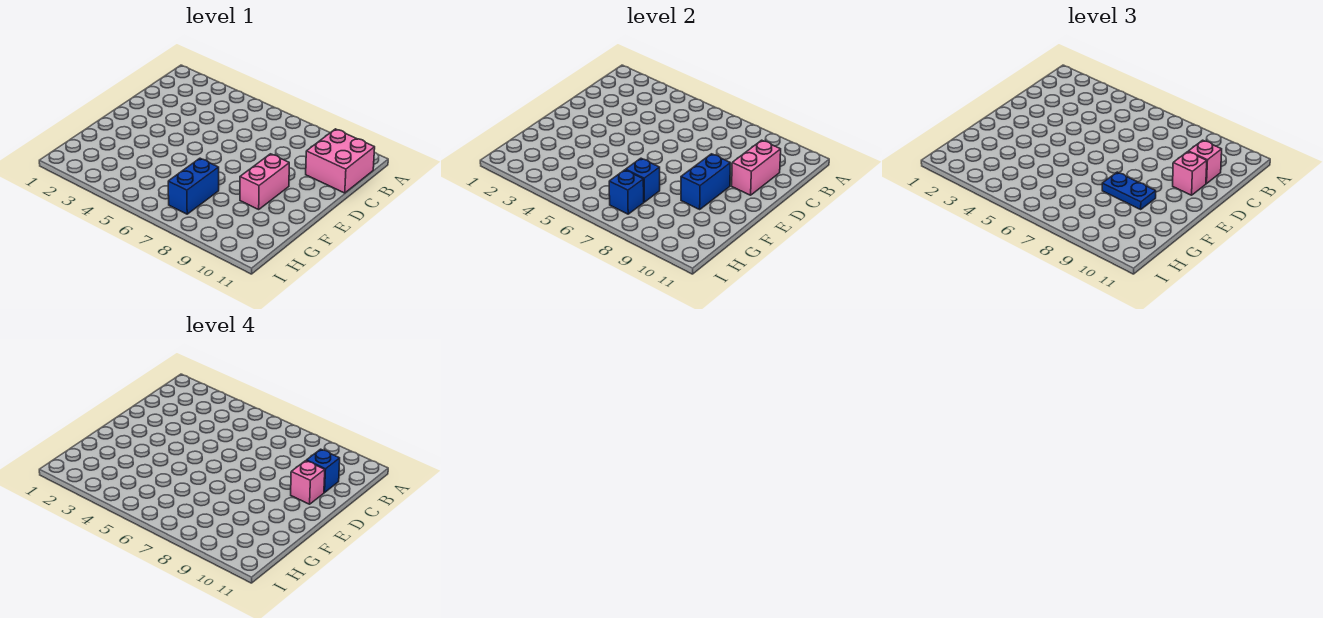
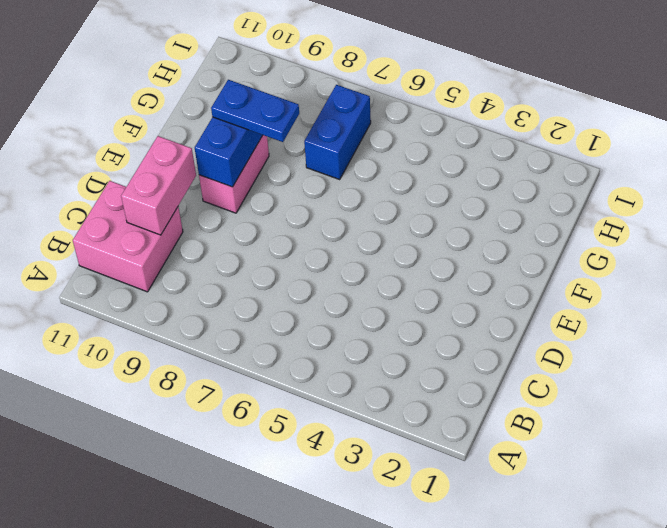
none -> blue 1x1 brick [626,158,660,202]
none -> blue 1x1 brick [609,170,644,214]
none -> pink 1x1 brick [1188,140,1222,184]

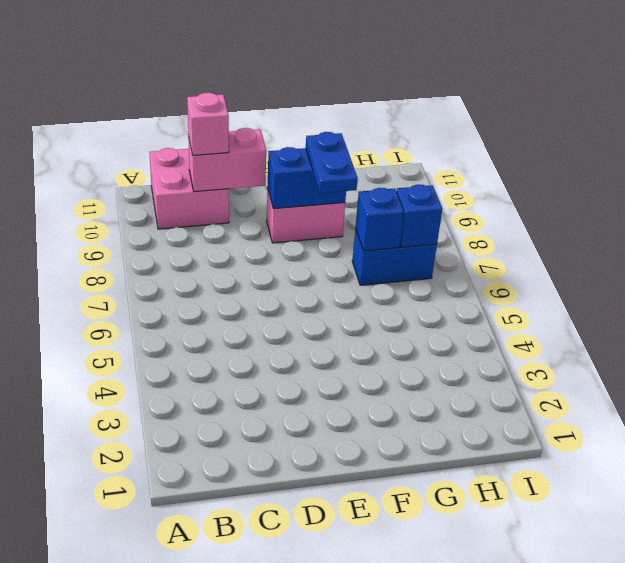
none -> pink 1x1 brick [1173,152,1207,195]
none -> blue 1x1 brick [306,449,340,493]
none -> pink 1x1 brick [291,461,325,504]

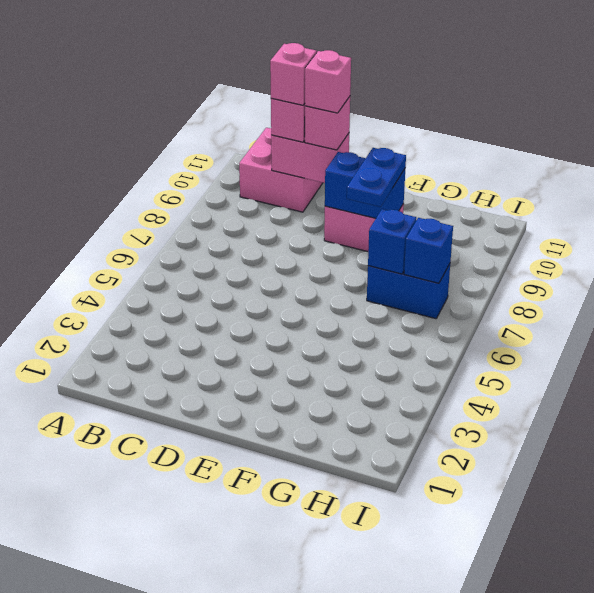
pink 1x1 brick [270,43,317,105] -> blue 1x1 brick [306,449,340,493]

